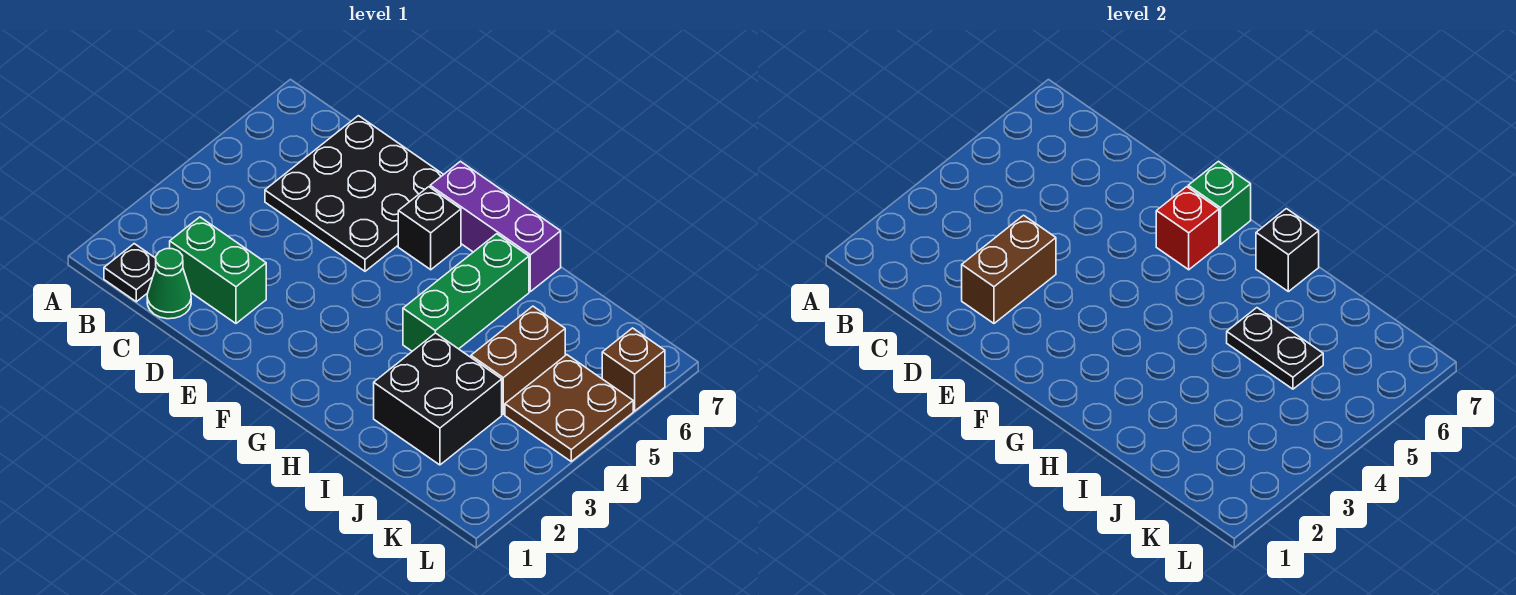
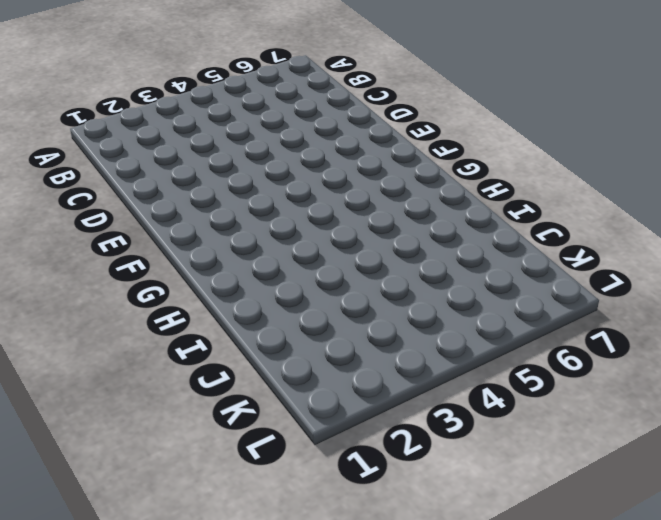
none -> black 1x1 plate [104,244,156,302]
none -> green 1x1 cone [147,249,191,319]
none -> green 1x2 brick [170,217,266,323]

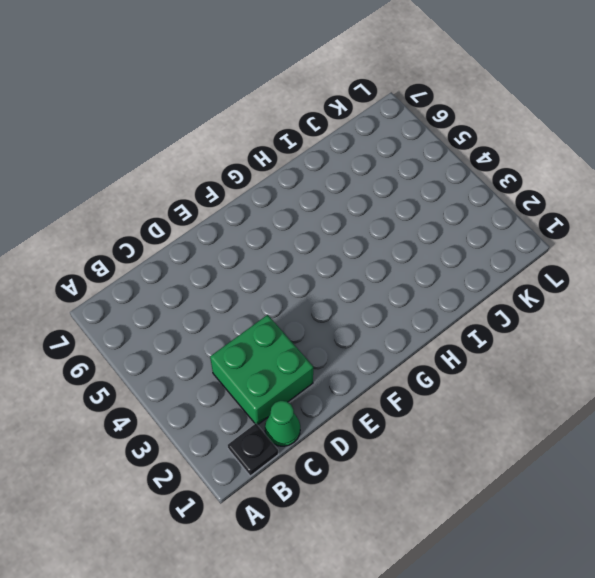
green 2x2 brick [210,315,313,425] -> green 1x2 brick [170,217,266,323]
none -> black 3x3 plate [265,116,444,271]
none -> black 1x1 brick [398,187,461,270]
none -> purple 1x3 brick [430,161,561,292]

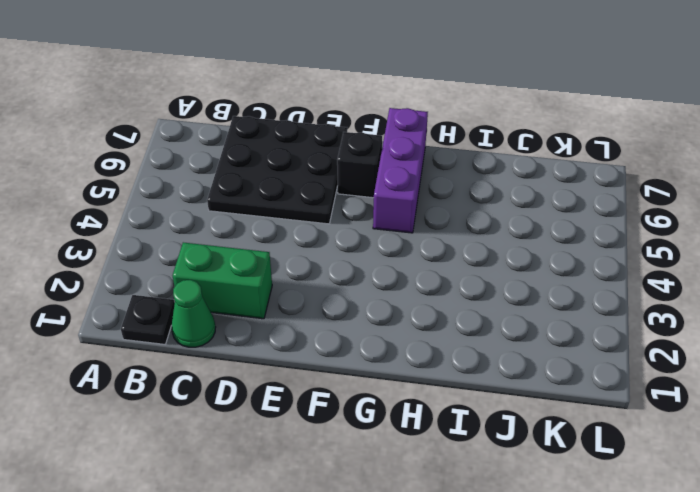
purple 1x3 brick [373,108,428,233] -> purple 1x3 brick turned to [430,161,561,292]
none -> green 1x3 brick [403,234,529,351]
none -> black 2x2 brick [374,333,502,465]
none -> brown 1x2 brick [471,306,565,414]

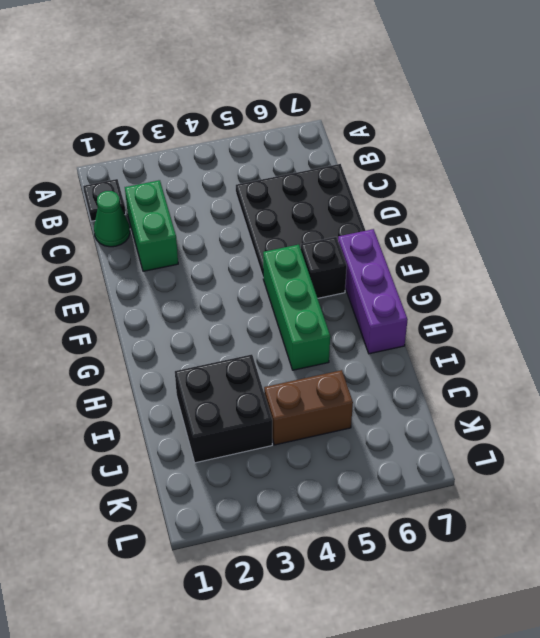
green 1x3 brick [263,245,330,370] -> green 1x3 brick turned to [403,234,529,351]
none -> brown 2x2 plate [505,355,633,461]
none -> brown 1x1 brick [602,328,665,411]
none -> brown 1x2 brick [962,215,1056,323]

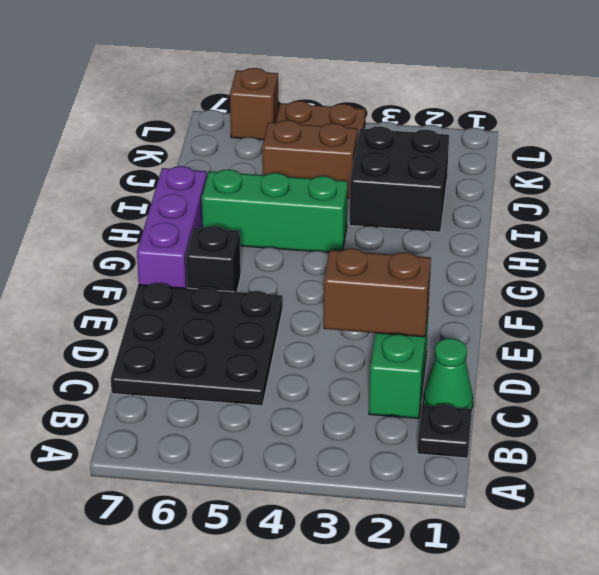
none -> red 1x1 brick [1156,187,1219,270]
none -> green 1x1 brick [1188,161,1251,244]
none -> black 1x1 brick [1256,209,1319,292]

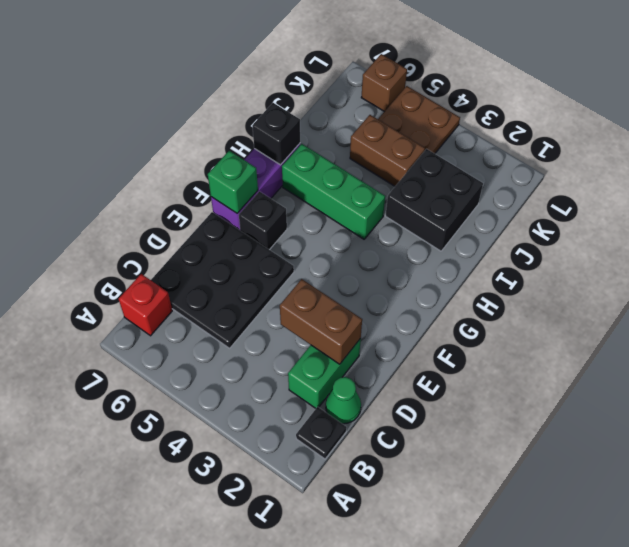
red 1x1 brick [119,274,172,336] -> red 1x1 brick moved to [1156,187,1219,270]
none -> black 1x2 plate [1227,308,1323,389]

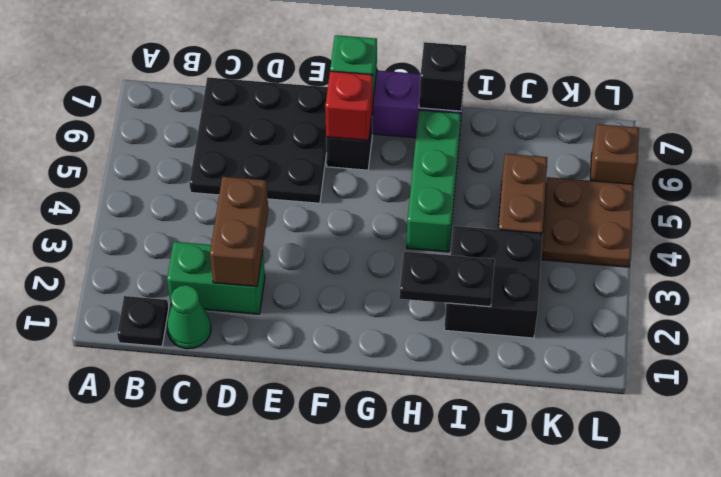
black 1x2 plate [399,251,495,307] -> black 1x2 plate moved to [1227,308,1323,389]

